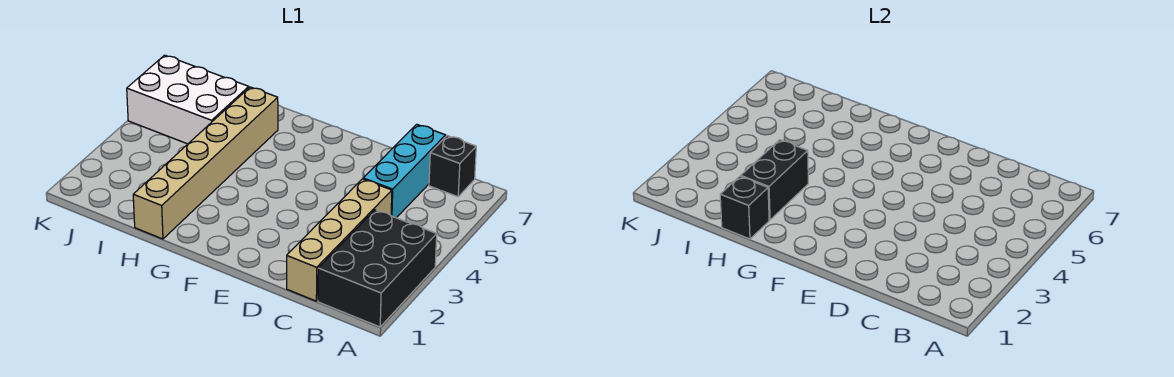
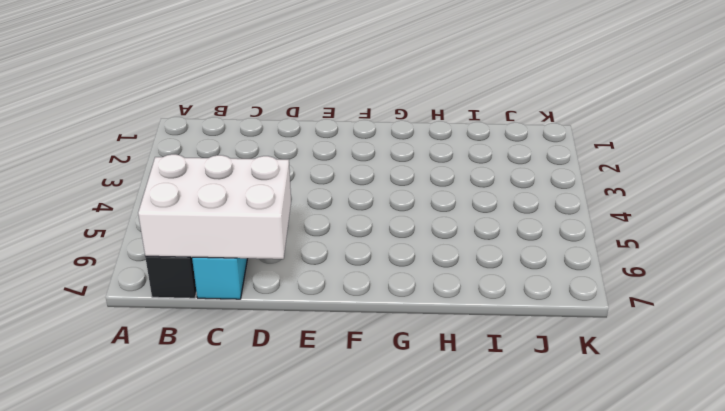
white 2x3 brick [138,154,291,259] -> white 2x3 brick moved to [127,55,249,144]
none -> black 2x3 brick [318,210,437,327]
none -> tan 1x4 brick [287,179,392,301]

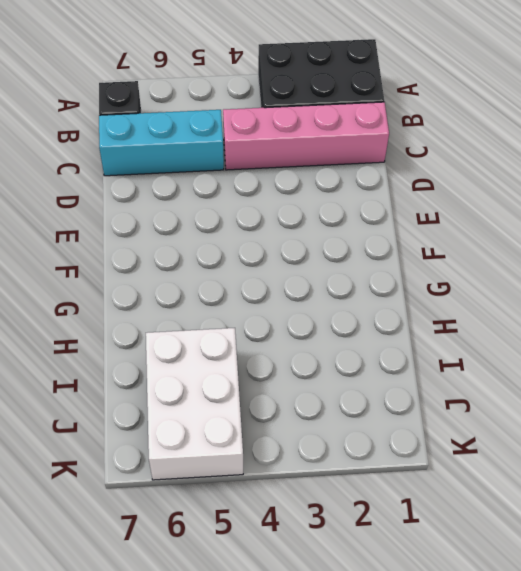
pink 1x4 brick [223,102,389,170] -> tan 1x4 brick [287,179,392,301]
none -> tan 1x6 brick [133,87,278,239]
none -> black 1x1 brick [720,176,769,239]

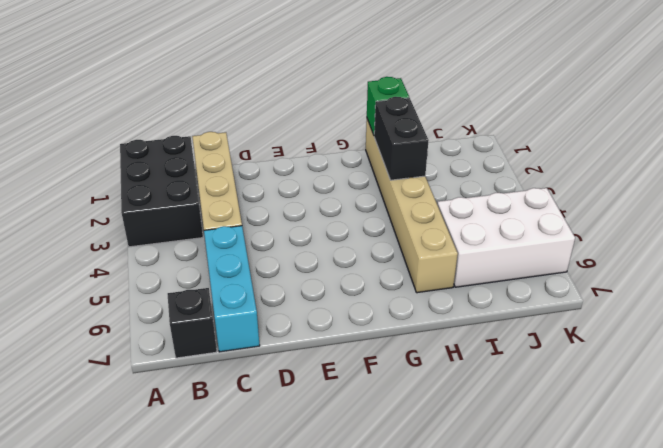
green 1x1 brick [367,77,409,135] -> black 1x1 brick [720,176,769,239]

